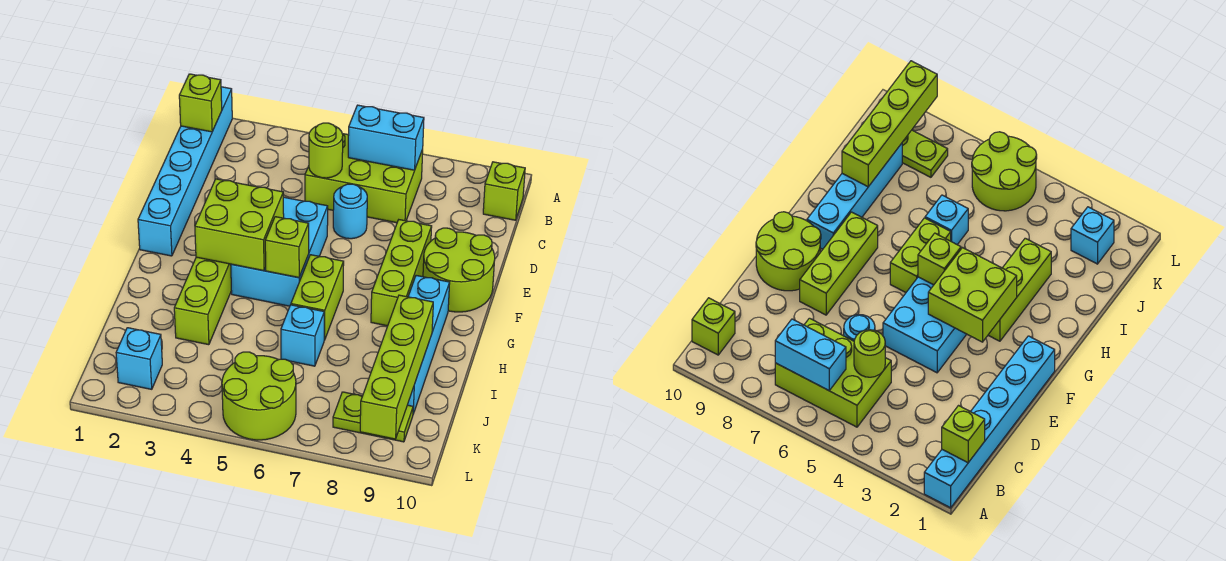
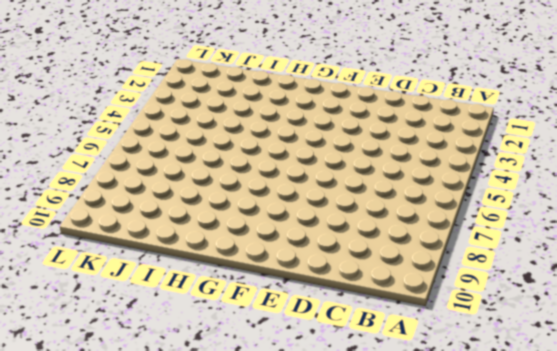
none -> cyan 1x6 brick [138,87,232,256]
none -> lime 2x3 brick [305,134,423,223]
none -> lime 1x1 brick [483,162,525,220]

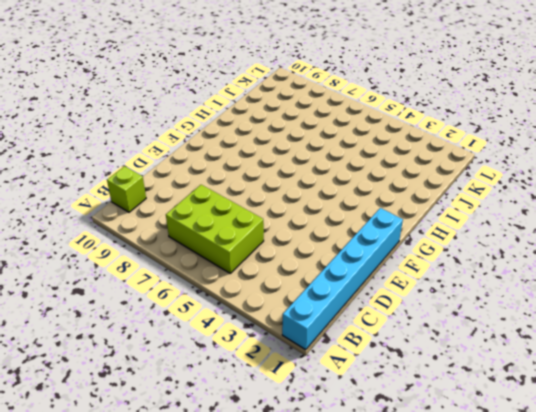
none -> cyan 1x1 round brick [333,184,367,239]
none -> cyan 2x3 brick [231,197,328,306]
none -> lime 1x3 brick [371,220,432,326]

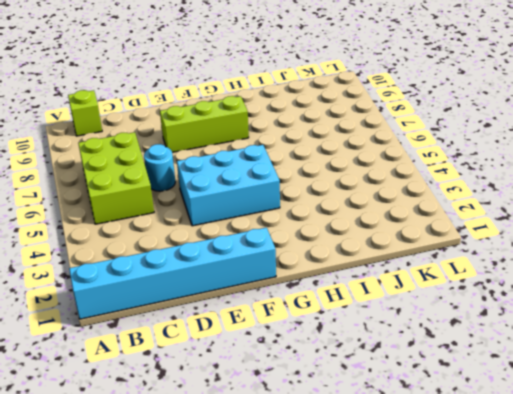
none -> lime 2x2 round brick [423,228,495,312]
none -> lime 1x3 brick [174,257,231,345]
none -> lime 1x2 brick [291,255,344,340]

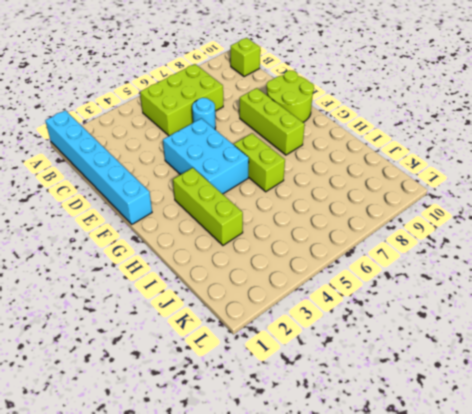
none -> cyan 1x4 brick [408,275,450,414]
none -> cyan 1x1 brick [281,305,324,366]
none -> cyan 1x1 brick [116,328,162,389]

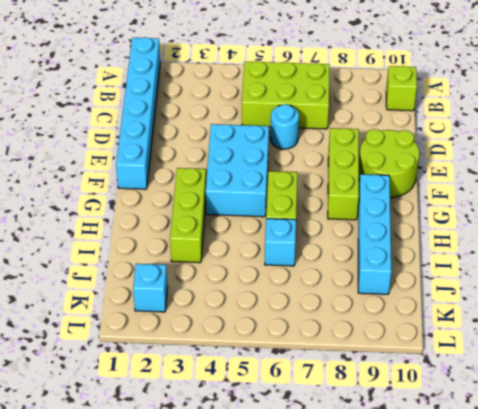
none -> lime 2x2 round brick [222,352,296,440]
none -> lime 1x2 plate [333,392,413,442]
none -> lime 1x1 brick [179,74,222,132]

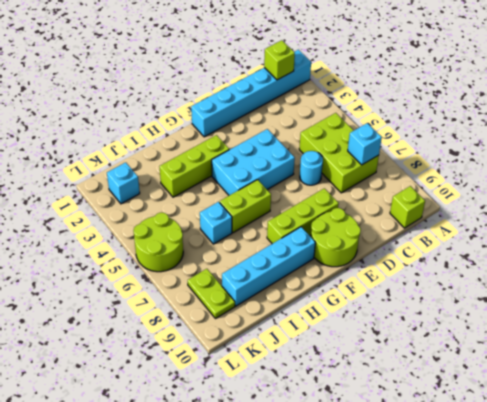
cyan 1x1 brick [348,123,382,165] -> cyan 1x2 brick [348,105,424,170]
none -> lime 1x1 round brick [309,123,343,178]
none -> lime 2x2 brick [195,179,284,271]
none -> lime 1x1 brick [265,217,309,278]

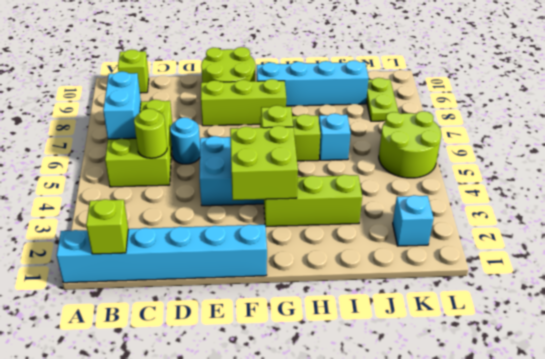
none -> lime 1x4 brick [360,295,433,439]

